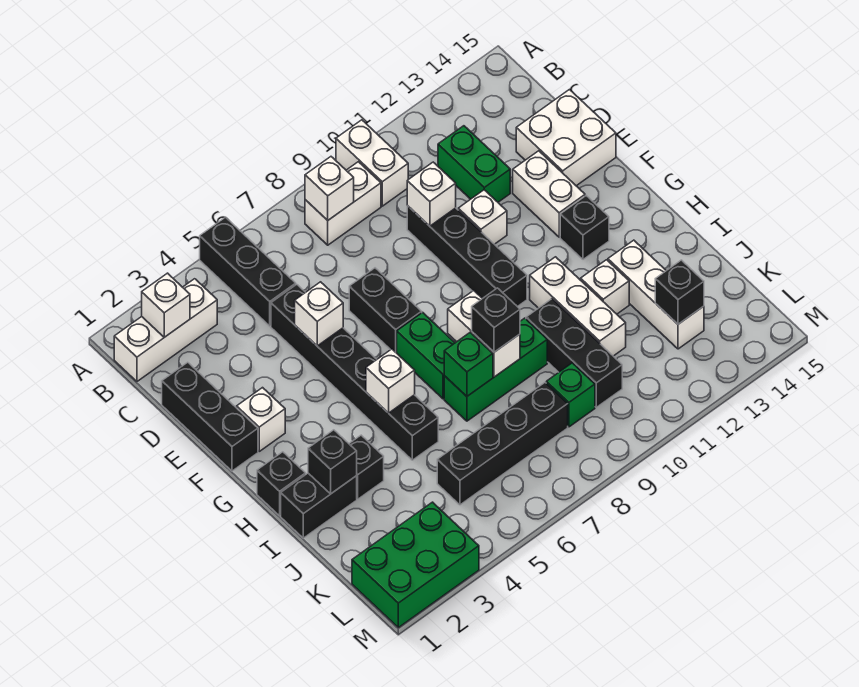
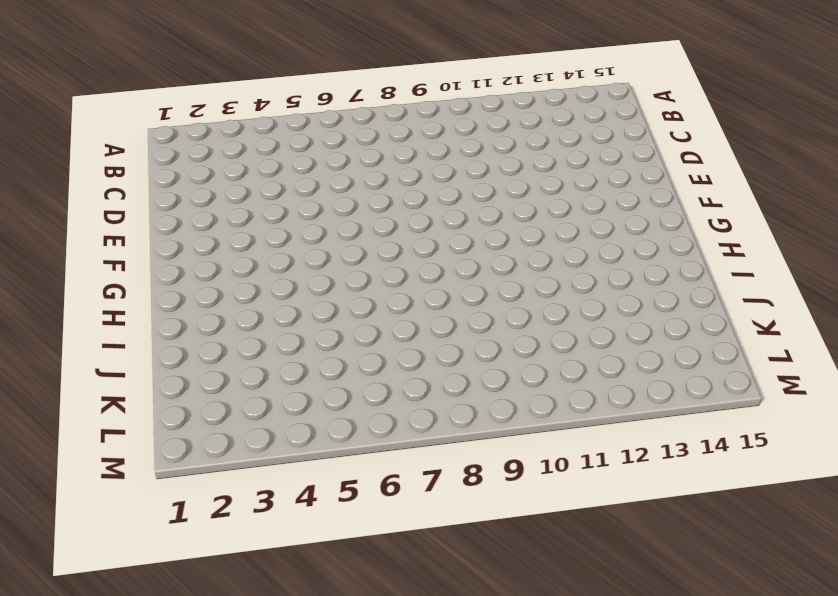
none -> black 1x3 brick [200,217,296,326]
none -> white 1x2 brick [336,120,408,206]
none -> white 1x3 brick [114,279,217,381]
none -> white 1x2 brick [305,162,381,245]

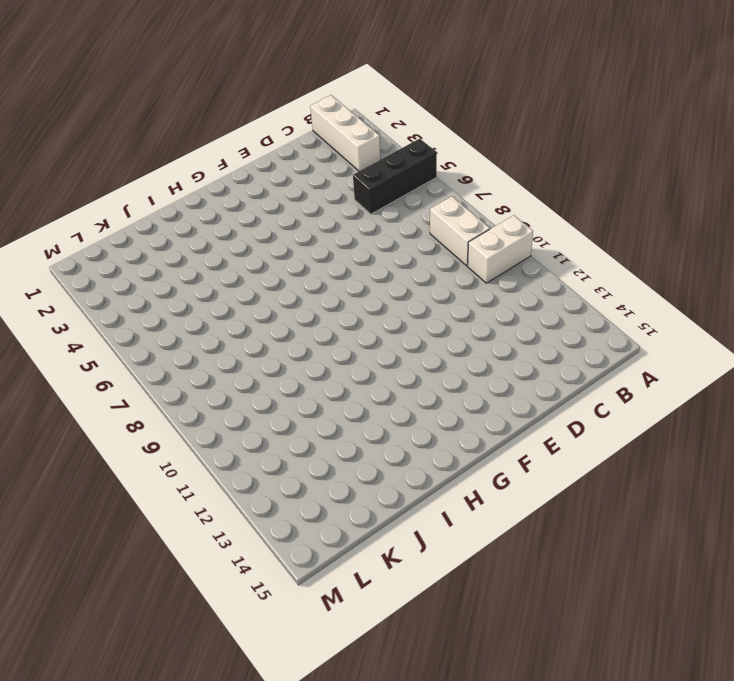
none -> green 1x2 brick [438,126,510,202]
none -> black 1x3 brick [162,362,258,471]
none -> black 1x6 brick [271,284,438,460]
none -> black 1x4 brick [407,206,527,307]

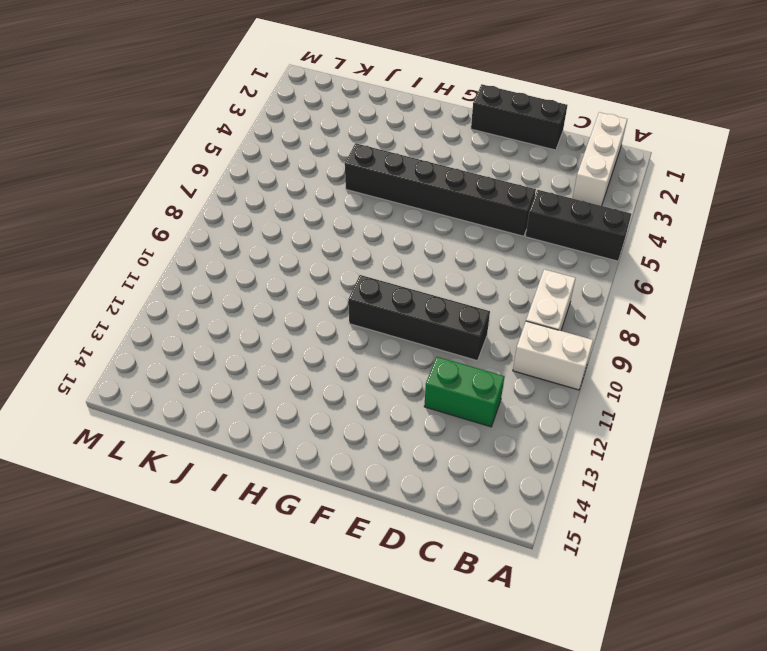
none -> white 2x2 brick [516,90,616,186]
none -> black 1x2 brick [349,268,422,353]
none -> white 1x1 brick [458,190,507,244]
none -> white 1x2 brick [513,151,585,237]

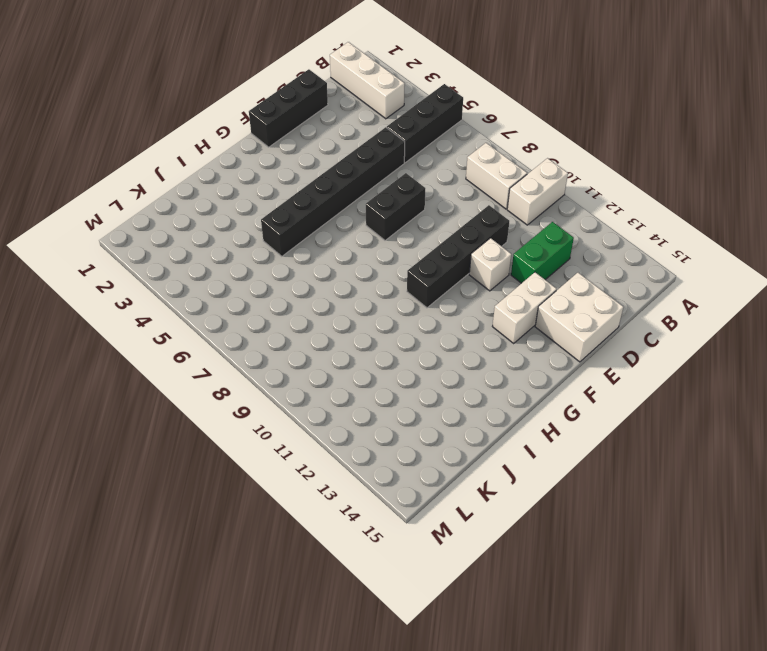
none -> white 1x1 brick [237,388,285,451]
none -> green 1x2 brick [397,312,455,399]
none -> black 1x1 brick [560,196,609,259]
none -> black 1x1 brick [257,452,305,516]

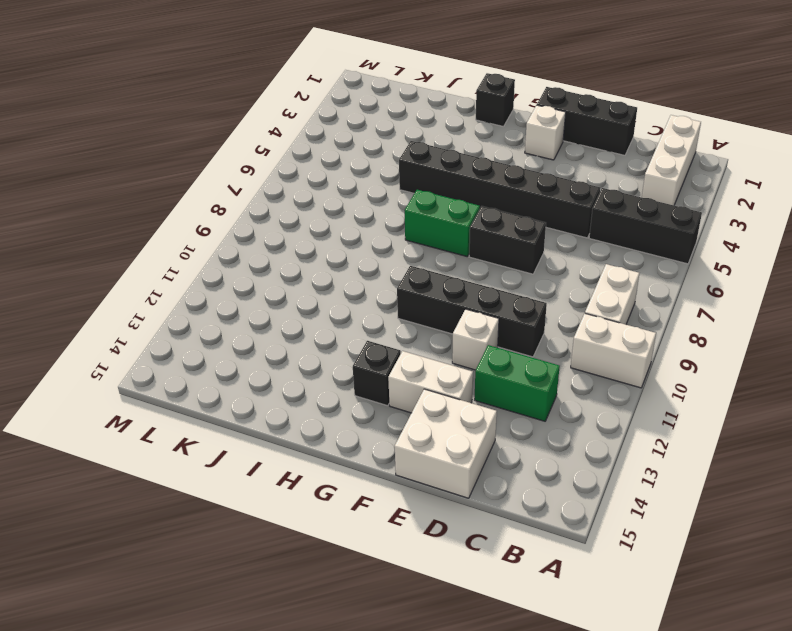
none -> white 1x3 brick [530,257,626,356]
none -> black 1x2 brick [281,473,357,538]
none -> black 1x1 brick [349,435,384,499]
none -> green 1x3 brick [444,318,547,421]

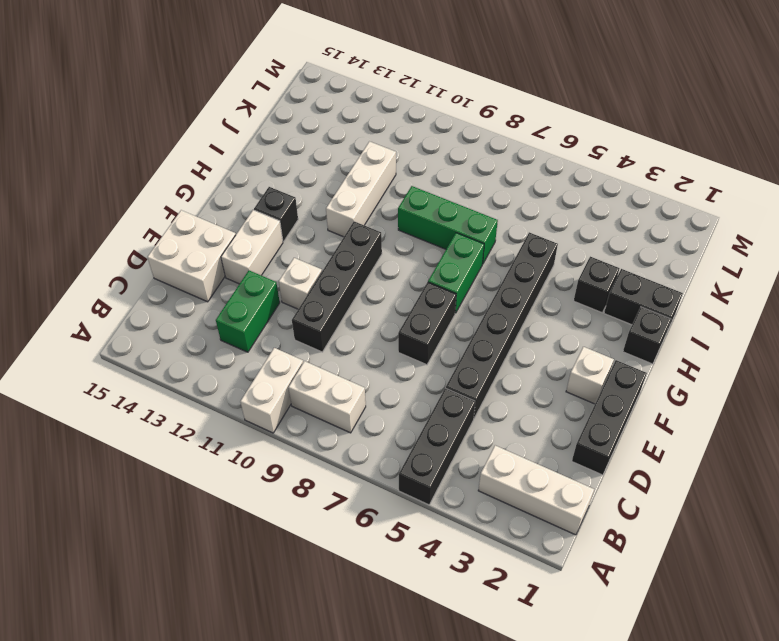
none -> black 1x3 brick [526,299,622,407]
none -> white 1x1 brick [581,260,629,314]
none -> white 1x3 brick [608,240,704,349]
none -> black 1x4 brick [437,383,568,505]

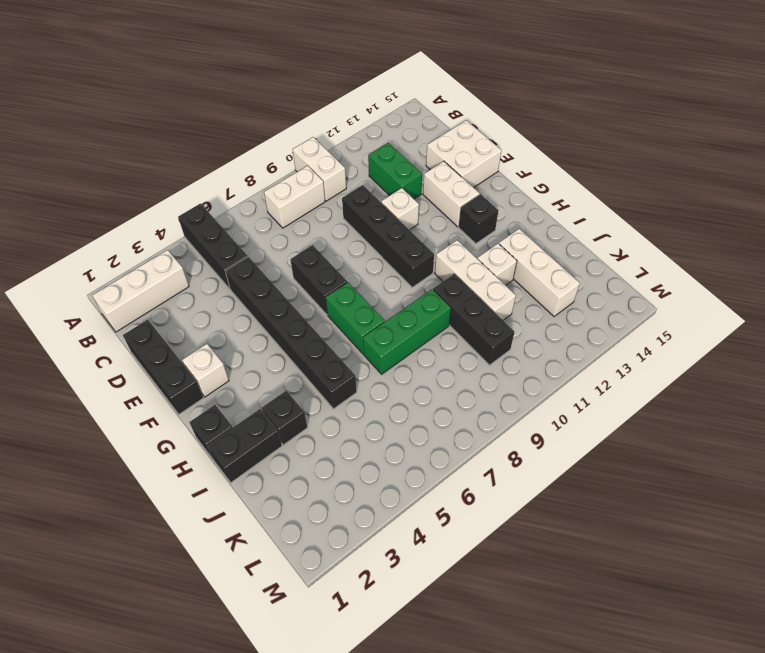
none -> black 1x4 brick [437,383,568,505]
none -> green 1x1 brick [546,363,595,427]
none -> green 2x3 brick [352,502,479,628]
none -> white 1x1 brick [142,273,190,337]

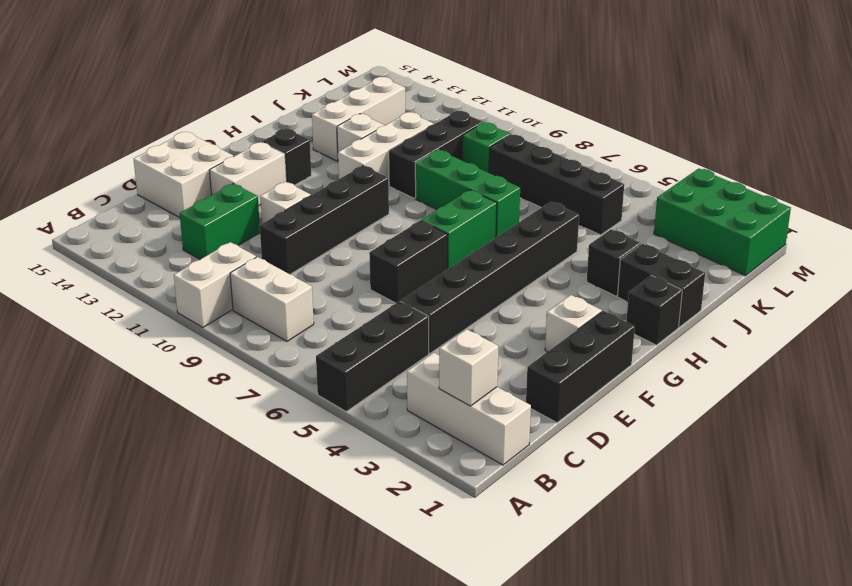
none -> white 1x1 brick [305,157,354,220]
none -> white 1x1 brick [407,162,456,226]
none -> white 1x1 brick [295,282,343,346]
none -> white 1x1 brick [366,349,415,413]

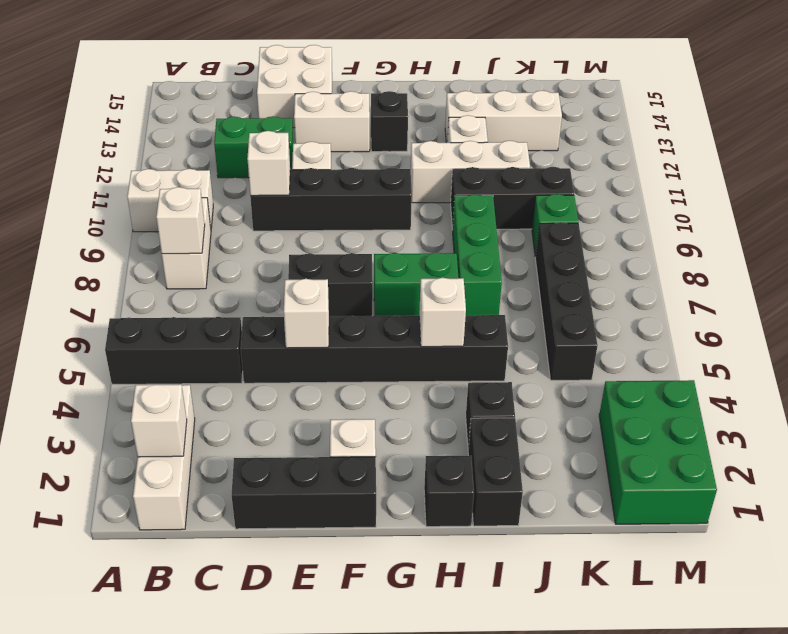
none -> white 1x2 brick [448,291,520,377]
none -> black 1x1 brick [308,430,357,494]
none -> green 1x1 brick [444,332,493,396]
none -> black 1x1 brick [655,260,704,324]

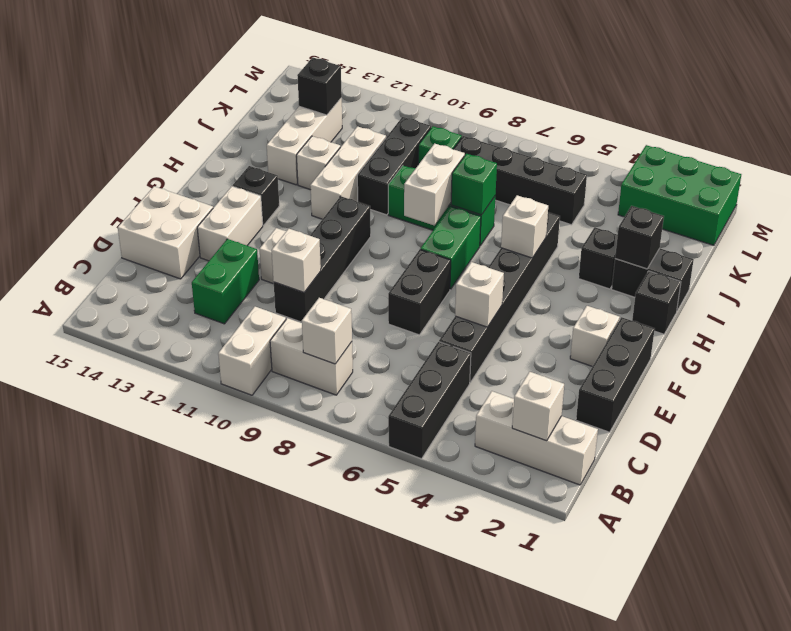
none -> black 1x1 brick [472,288,520,352]

